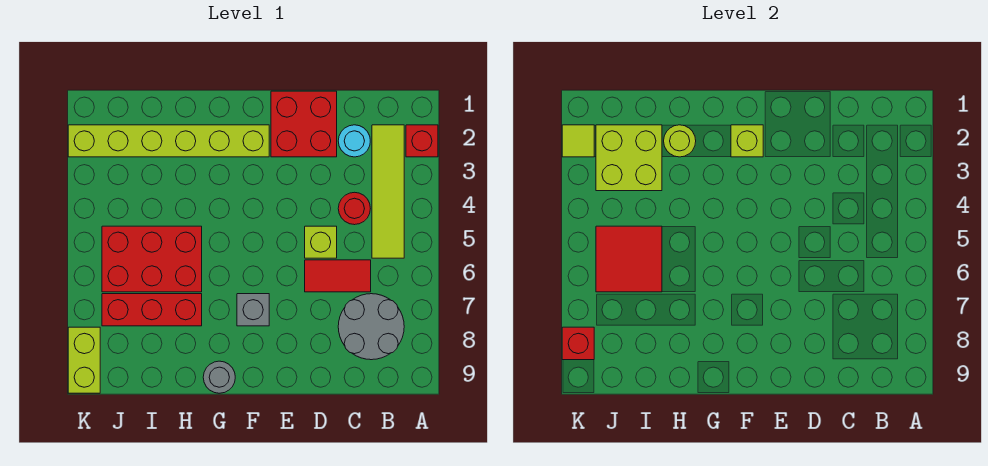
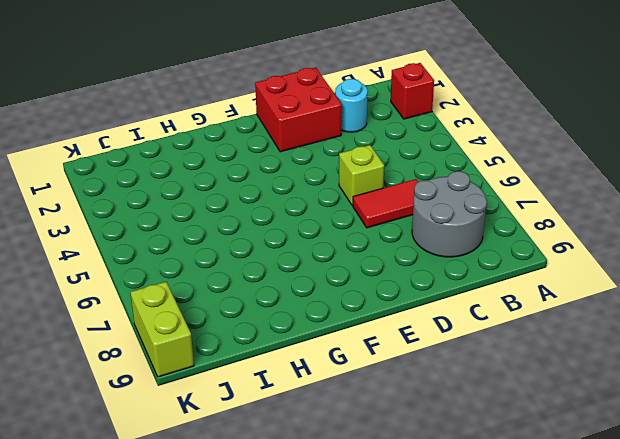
none -> lime 1x4 tile [372,125,404,258]
none -> red 1x1 round brick [338,192,370,225]
none -> lime 1x6 brick [68,125,269,157]

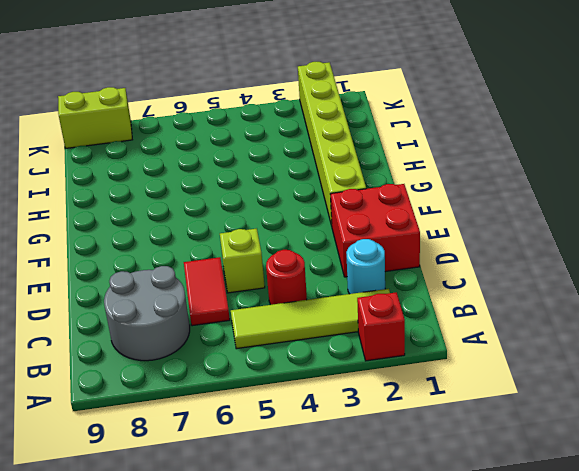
none -> grey 1x1 brick [237,294,269,326]
none -> grey 1x1 round brick [203,361,235,393]
none -> red 2x3 brick [102,226,202,292]

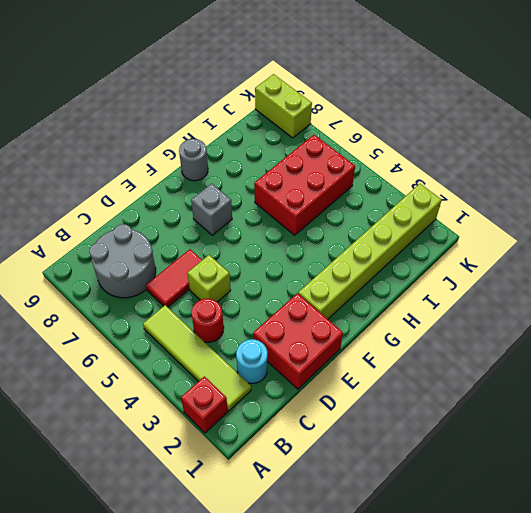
none -> red 1x3 brick [102,294,202,326]
none -> lime 1x1 brick [731,125,763,157]
none -> lime 1x1 round brick [664,125,696,157]

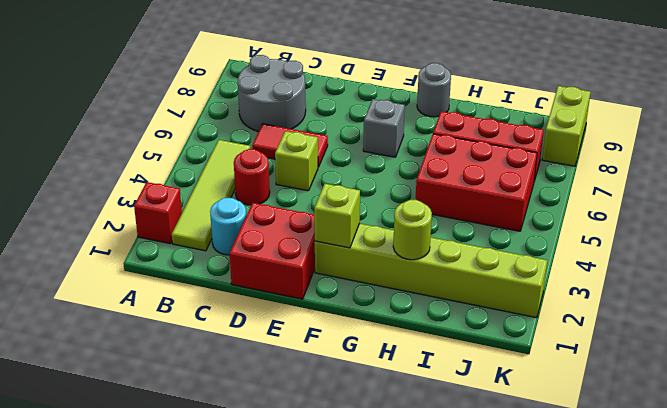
none -> lime 2x2 brick [596,125,662,191]
none -> red 2x2 tile [596,226,662,292]
none -> lime 1x1 tile [562,125,594,157]

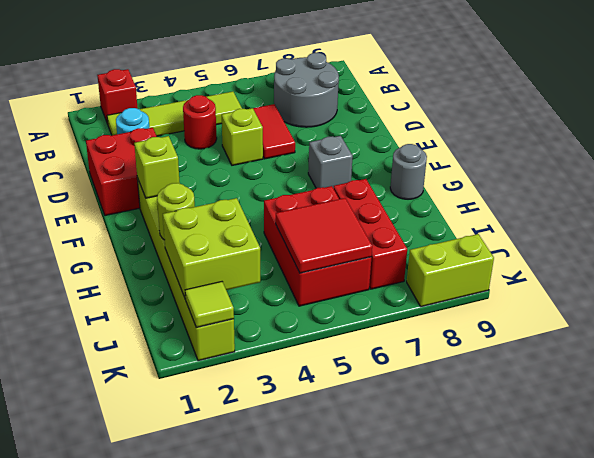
none -> red 1x1 brick [562,327,594,360]

